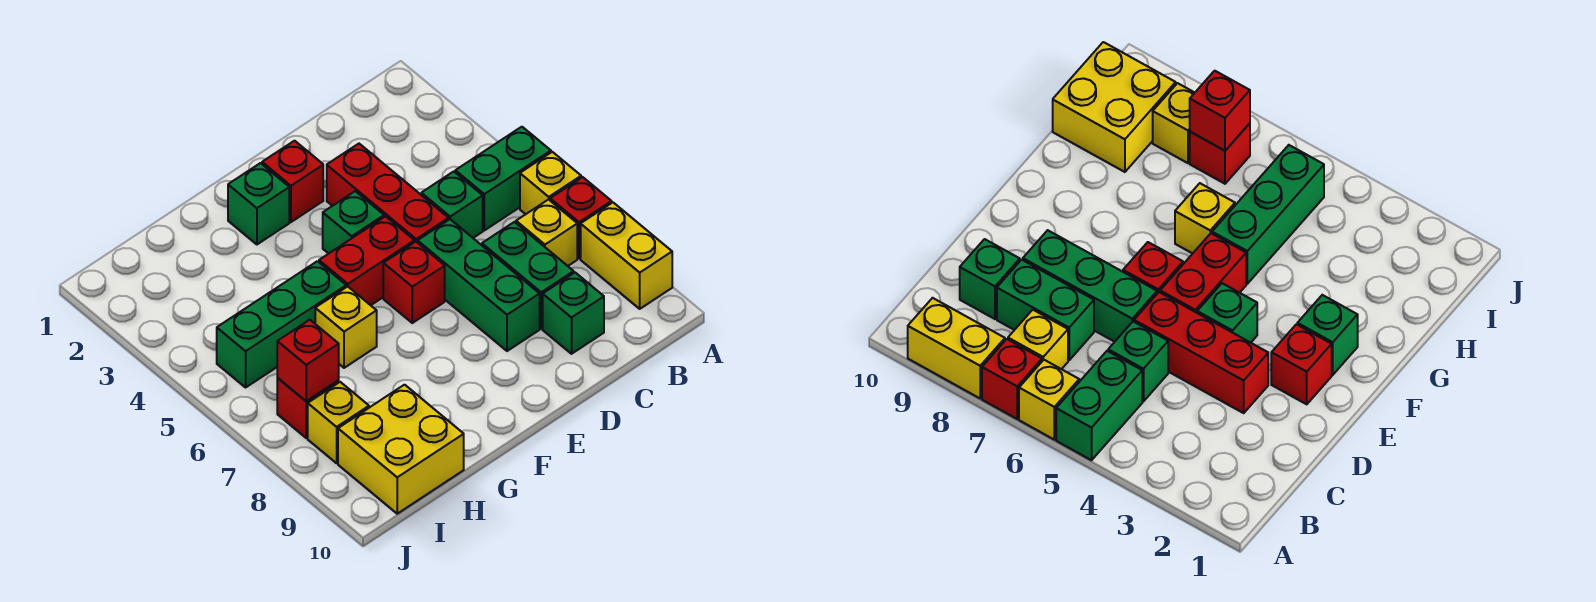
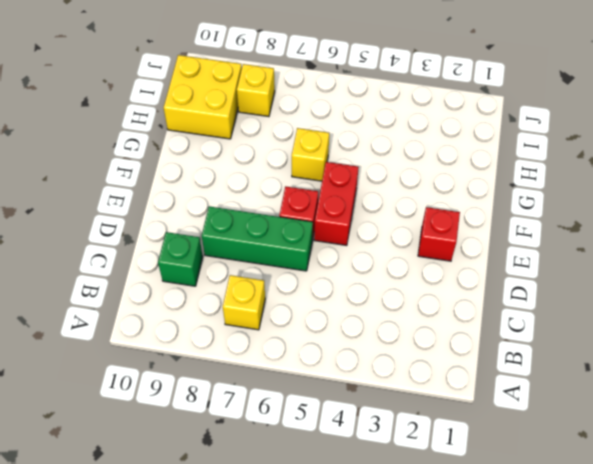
none -> green 1x2 brick [455,127,551,230]
none -> yellow 1x1 brick [520,152,581,214]
none -> red 1x1 brick [550,177,612,258]

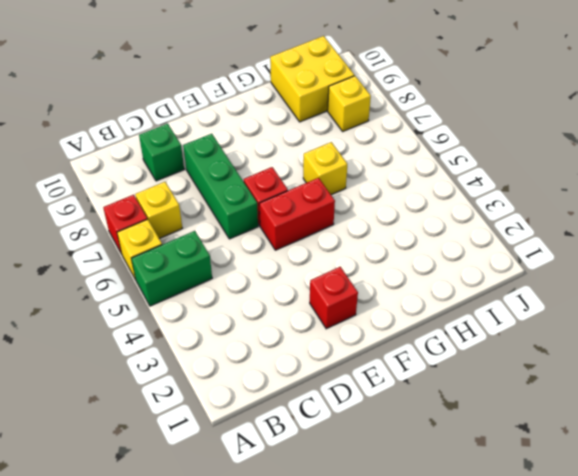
none -> yellow 1x2 brick [581,202,672,309]
none -> green 1x1 brick [421,172,483,238]
none -> green 1x2 brick [482,222,574,329]

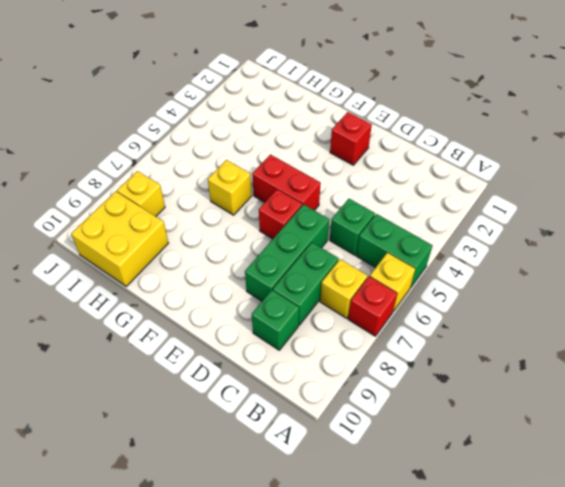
none -> yellow 1x2 brick [581,202,672,309]
none -> red 1x3 brick [327,144,449,243]
none -> green 1x1 brick [323,191,384,254]

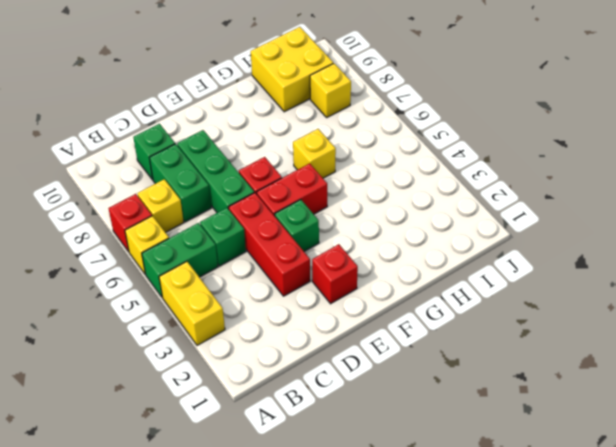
yellow 1x2 brick [159,262,225,346] -> yellow 1x2 brick moved to [581,202,672,309]
none -> green 1x1 brick [228,163,289,244]
none -> green 1x3 brick [217,261,346,387]
none -> red 1x1 brick [277,378,339,438]

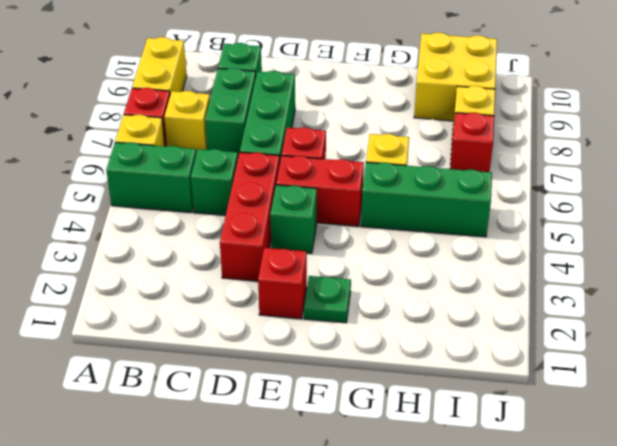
green 1x1 plate [304,276,351,323] -> green 1x1 brick [228,163,289,244]
none -> red 1x1 brick [277,320,339,401]

